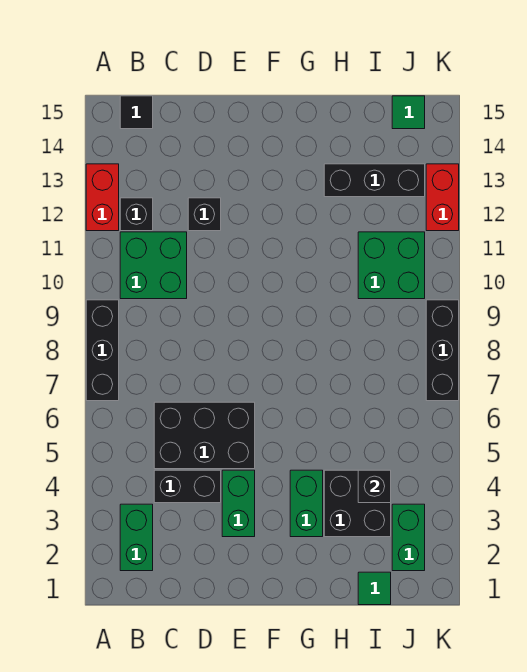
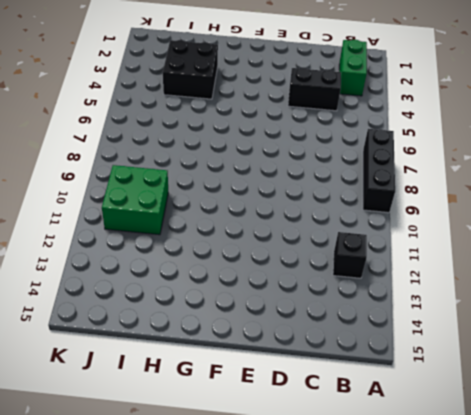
none -> red 1x2 brick [86,164,119,231]
none -> green 2x2 brick [120,232,187,299]
none -> black 1x1 tile [120,96,153,129]

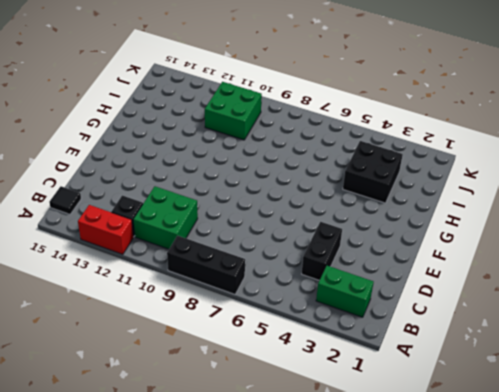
none -> black 2x3 brick [154,402,255,469]
none -> black 1x1 brick [188,198,221,231]
none -> green 1x2 brick [222,470,255,537]

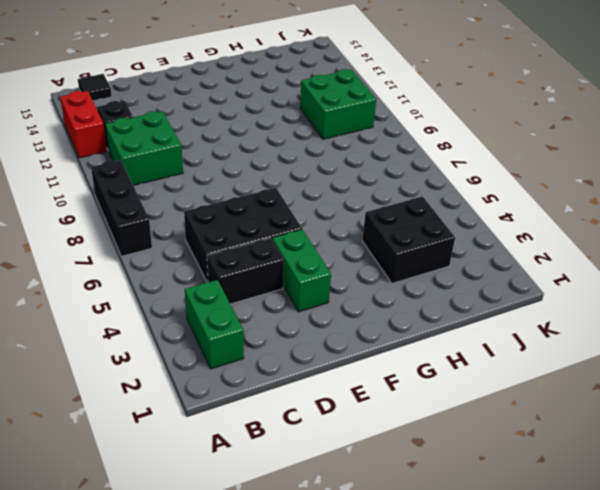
none -> black 1x1 brick [188,198,221,231]
none -> green 1x2 brick [290,470,323,537]
none -> black 1x3 brick [324,164,425,197]

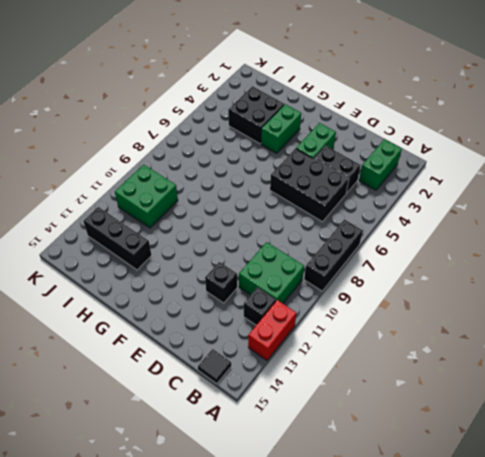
none -> green 1x1 tile [358,572,391,605]
none -> green 1x2 brick [392,504,425,571]
none -> green 1x1 tile [392,96,425,129]

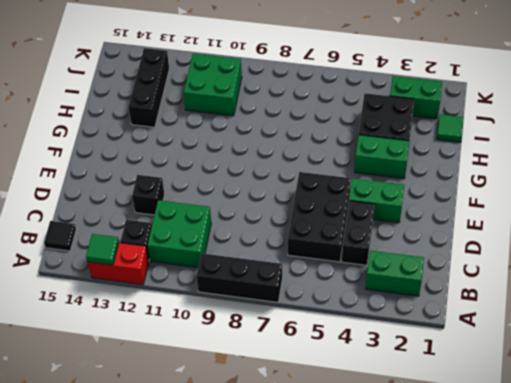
green 1x1 tile [86,234,119,265] -> green 1x1 tile moved to [392,96,425,129]
none -> black 1x3 brick [426,300,459,401]
none -> red 1x2 brick [426,164,459,231]
none -> black 1x1 brick [358,470,391,503]

